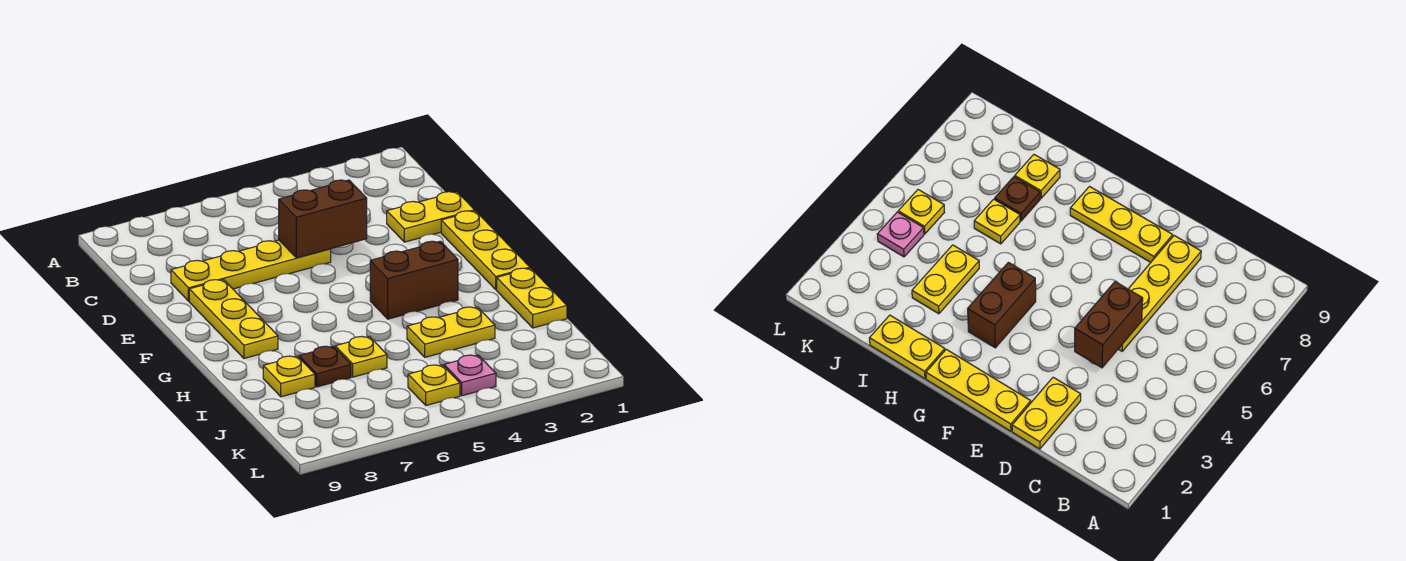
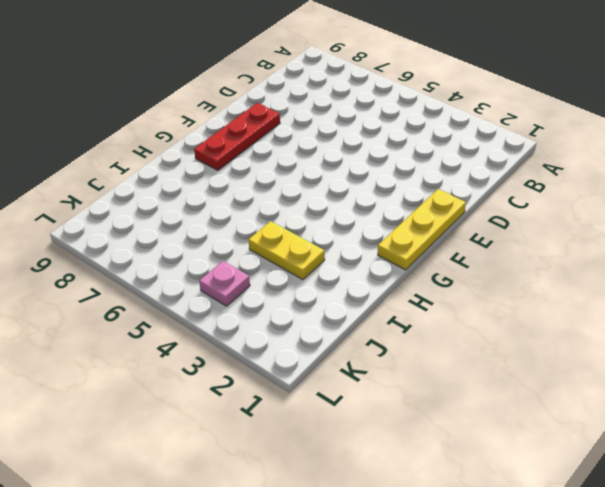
red 1x3 plate [194,103,280,170] -> yellow 1x3 plate [189,280,278,358]
none -> yellow 1x2 plate [387,192,475,242]
none -> yellow 1x4 plate [171,240,331,301]
none -> brown 1x2 brick [370,241,458,319]

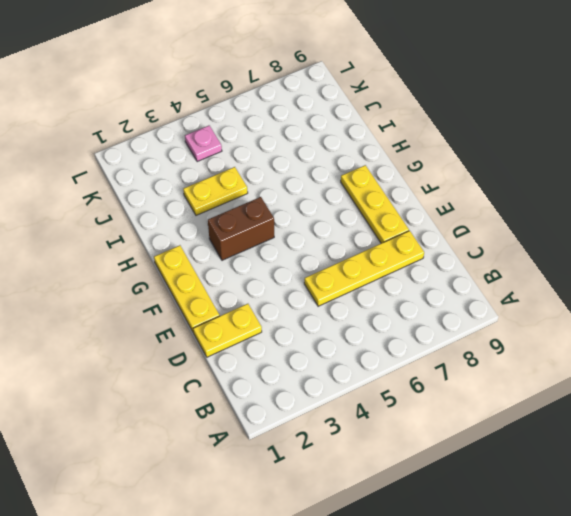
none -> yellow 1x2 plate [497,268,567,328]
none -> yellow 1x1 plate [335,336,387,377]
none -> brown 1x1 plate [299,346,351,387]

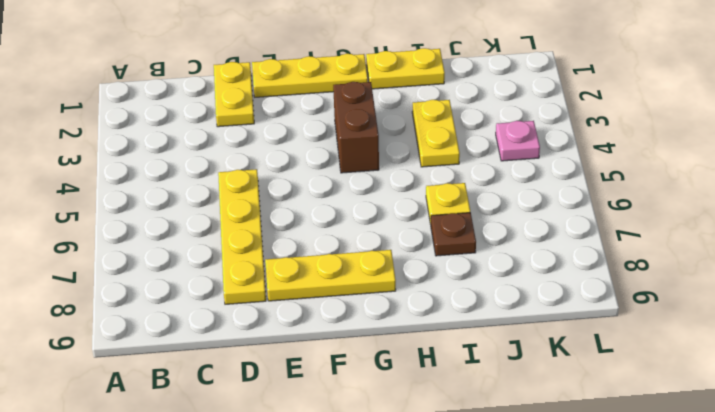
none -> yellow 1x1 plate [263,356,315,397]
none -> yellow 1x1 plate [408,365,460,405]
none -> brown 1x2 brick [279,180,367,258]

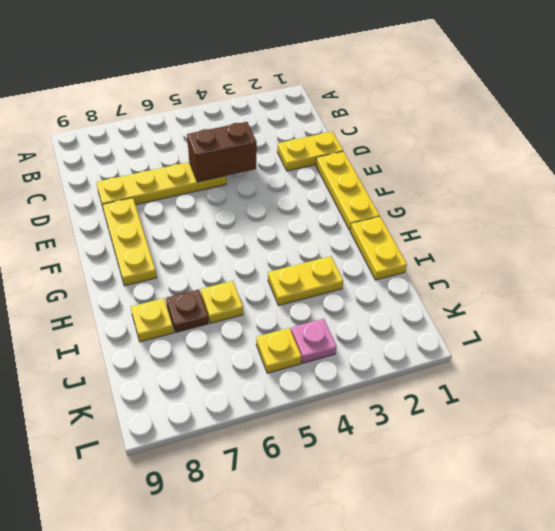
none -> brown 1x2 brick [370,241,458,319]

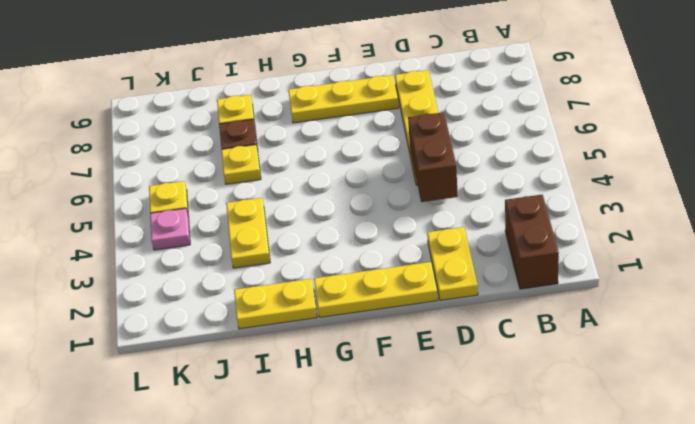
brown 1x2 brick [505,195,559,289] -> brown 1x2 brick moved to [370,241,458,319]

